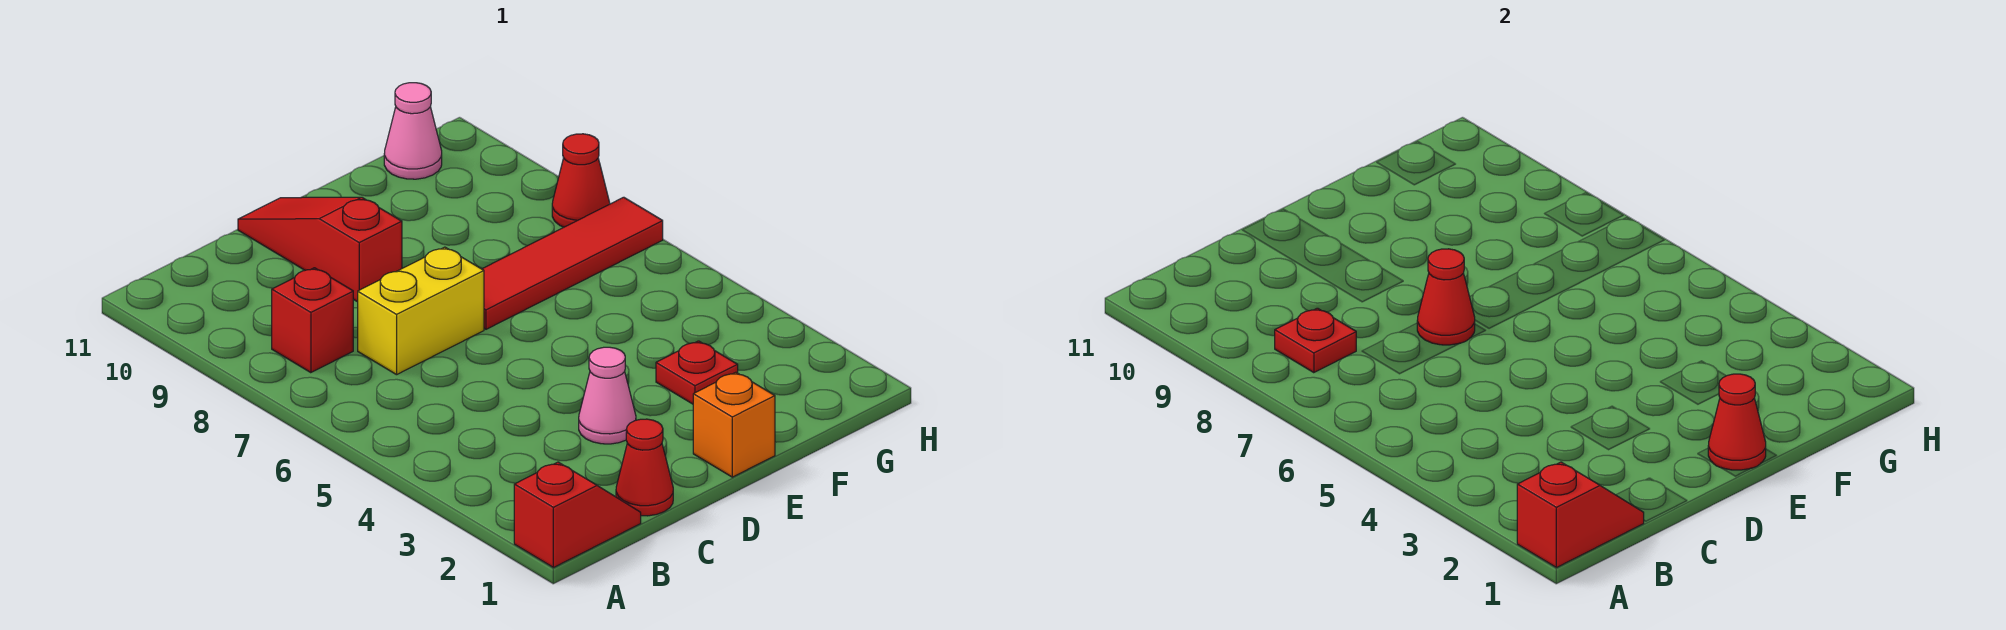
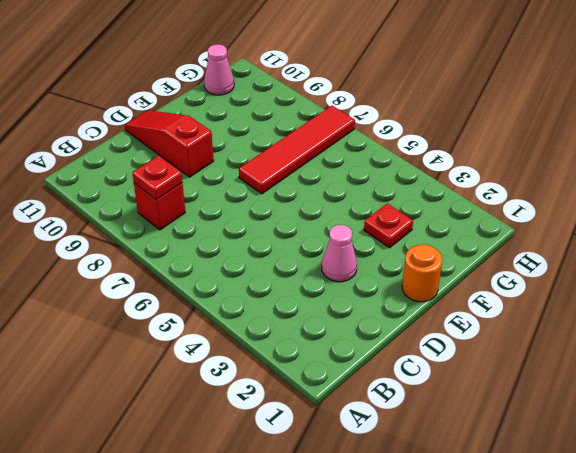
orange 1x1 round brick [402,244,442,302] -> orange 1x1 brick [693,372,775,477]
none -> red 1x2 slope [514,462,641,568]
none -> red 1x1 cone [616,419,673,516]
none -> yellow 1x2 brick [358,247,484,375]

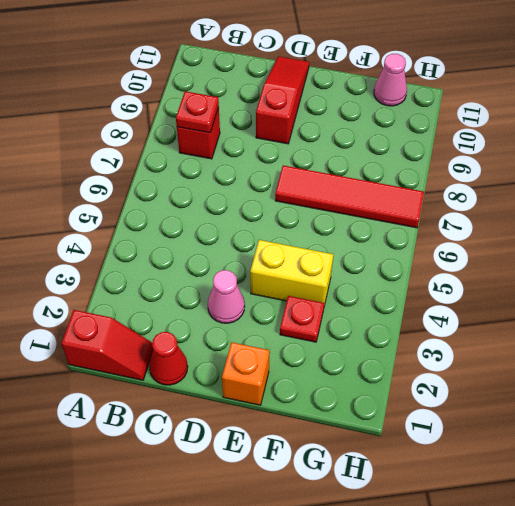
yellow 1x2 brick [250,240,333,306] -> yellow 1x2 brick moved to [358,247,484,375]
none -> red 1x1 cone [552,134,610,227]
none -> red 1x2 slope [1517,462,1644,568]
none -> red 1x1 cone [1417,249,1475,345]

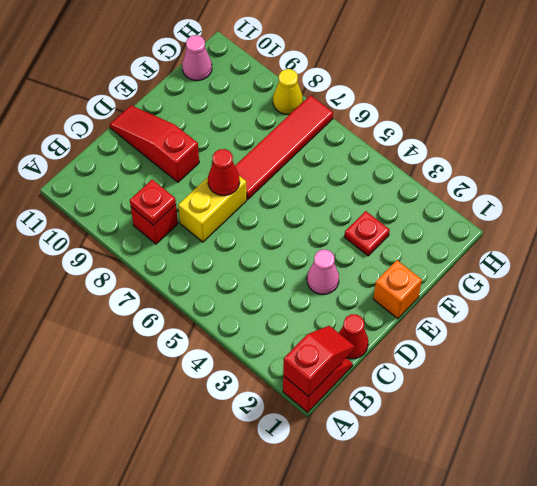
yellow 1x1 cone [273,69,303,114] -> red 1x1 cone [552,134,610,227]
none -> red 1x1 cone [1708,374,1766,470]

